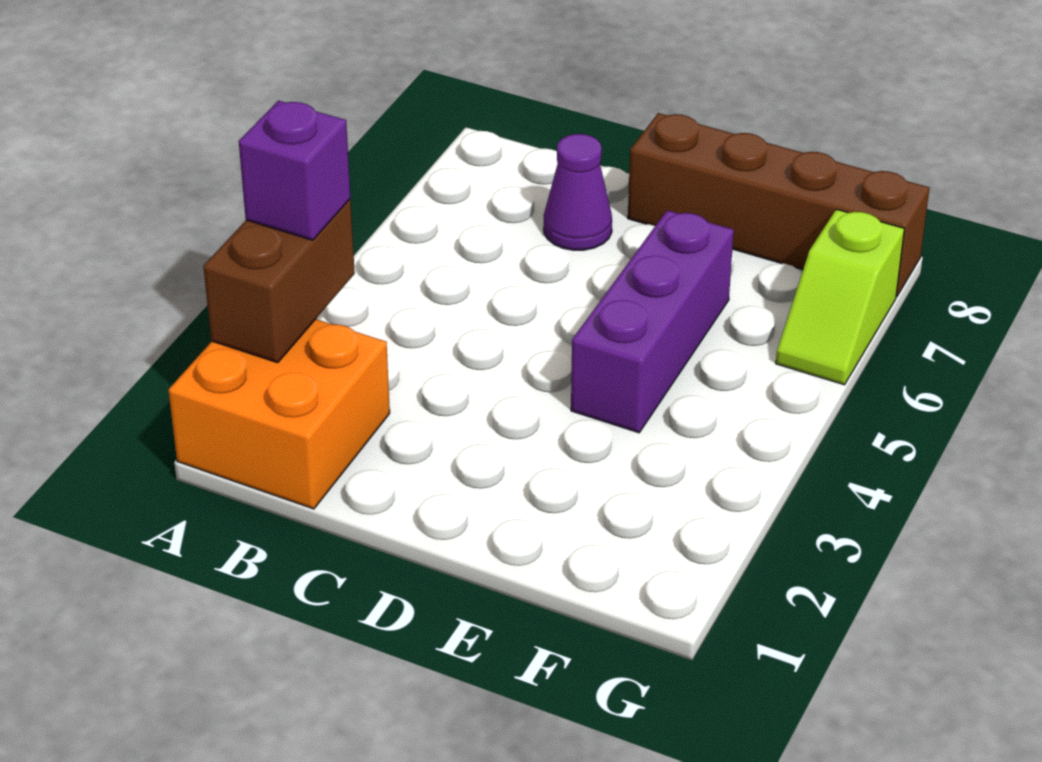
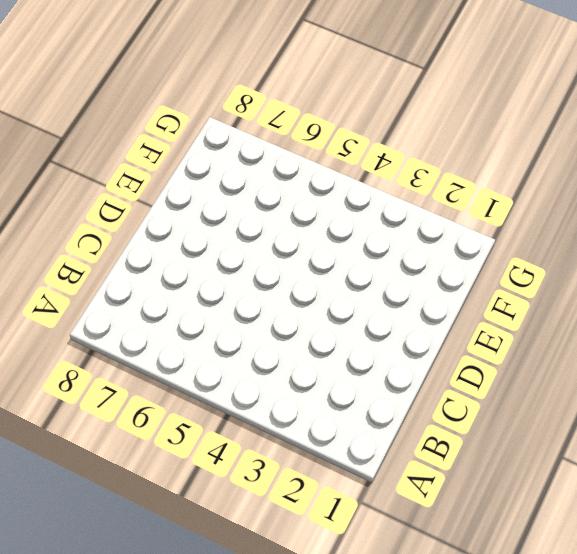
none -> orange 2x2 brick [169,319,390,509]
none -> purple 1x1 cone [544,134,612,250]

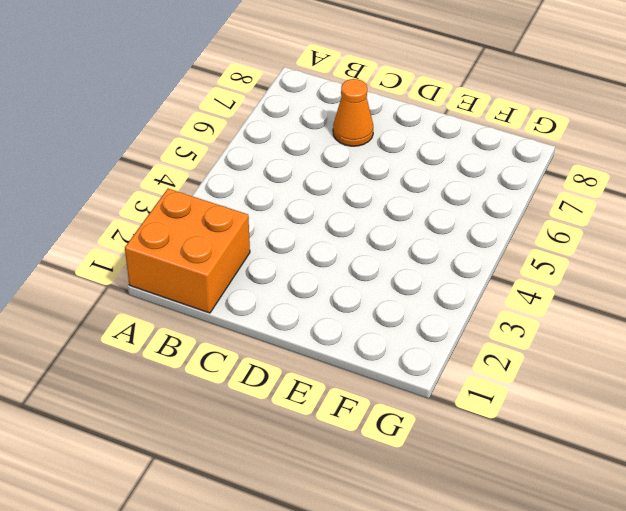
orange 1x1 cone [333,79,373,146] -> purple 1x1 cone [544,134,612,250]
none -> brown 1x4 brick [628,113,929,297]
none -> purple 1x3 brick [571,210,734,433]

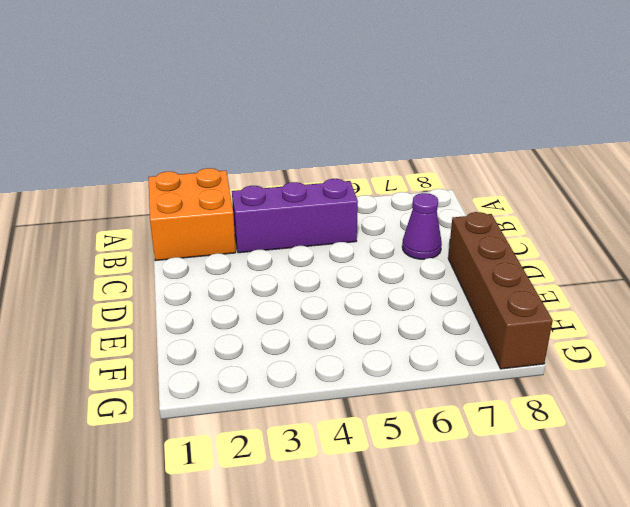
purple 1x3 brick [232,179,358,253] -> purple 1x3 brick moved to [571,210,734,433]
none -> lime 1x2 slope [776,209,904,385]
none -> brown 1x2 brick [203,200,355,363]

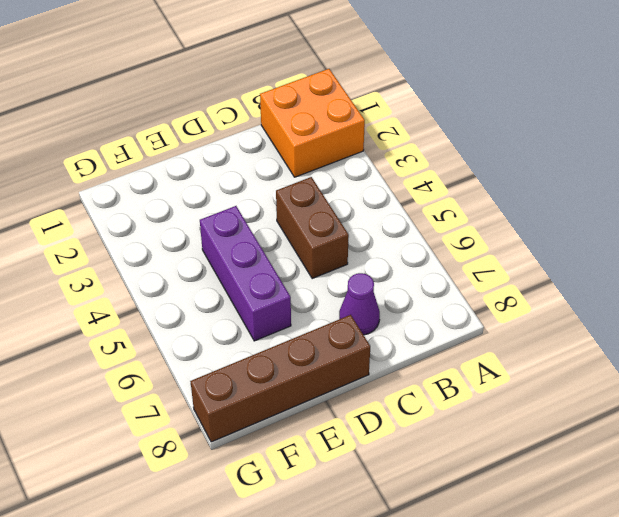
brown 1x2 brick [276,177,349,278] -> brown 1x2 brick moved to [203,200,355,363]
none -> lime 1x2 slope [776,209,904,385]
none -> purple 1x1 brick [239,101,350,240]

